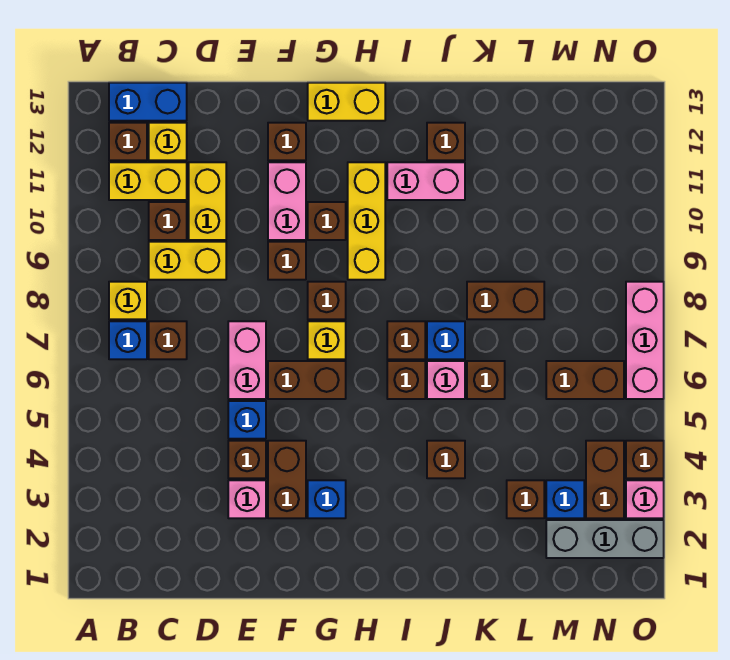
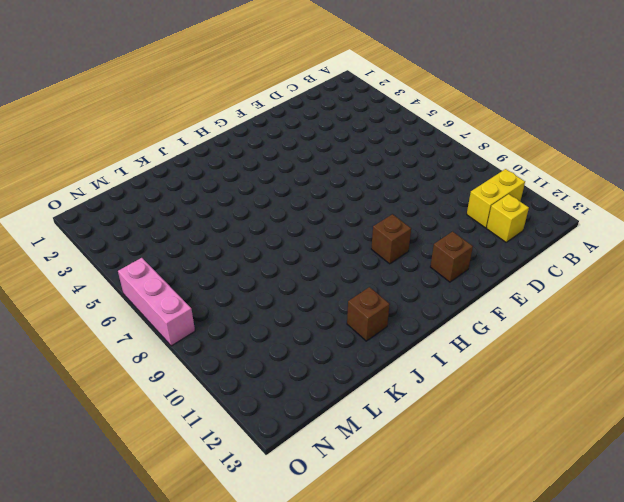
none -> blue 1x1 brick [109,321,147,359]
none -> yellow 1x1 brick [109,282,147,319]
none -> brown 1x1 brick [109,123,147,160]
none -> blue 1x2 brick [109,83,187,121]

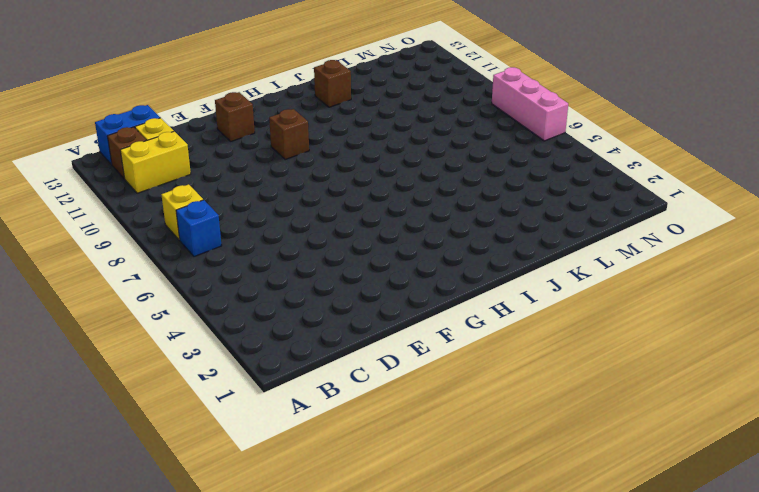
none -> brown 1x1 brick [149,321,187,359]
none -> yellow 1x2 brick [149,242,226,280]
none -> brown 1x1 brick [149,202,187,240]
none -> yellow 1x2 brick [189,162,226,240]

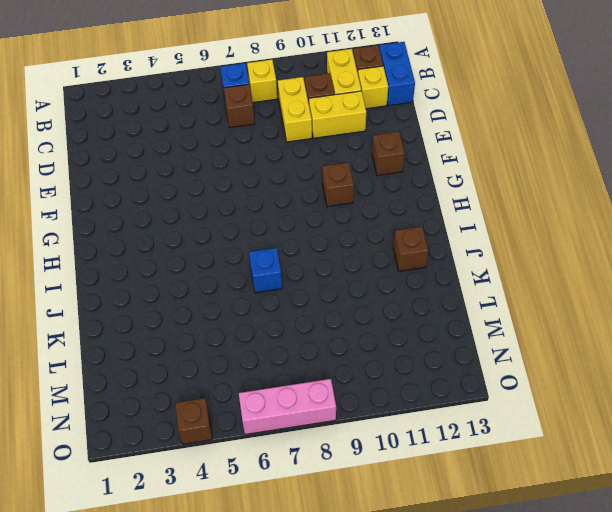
none -> pink 1x1 brick [228,480,266,518]
none -> brown 1x1 brick [228,441,266,478]
none -> blue 1x1 brick [228,401,266,439]
none -> pink 1x2 brick [228,321,266,399]

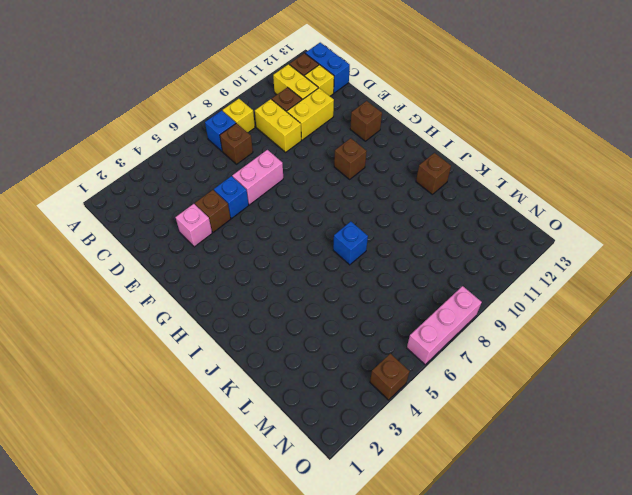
none -> brown 1x2 brick [268,441,306,518]
none -> brown 1x2 brick [268,361,346,399]
none -> brown 1x1 brick [268,242,306,280]
none -> pink 1x2 brick [268,162,306,240]

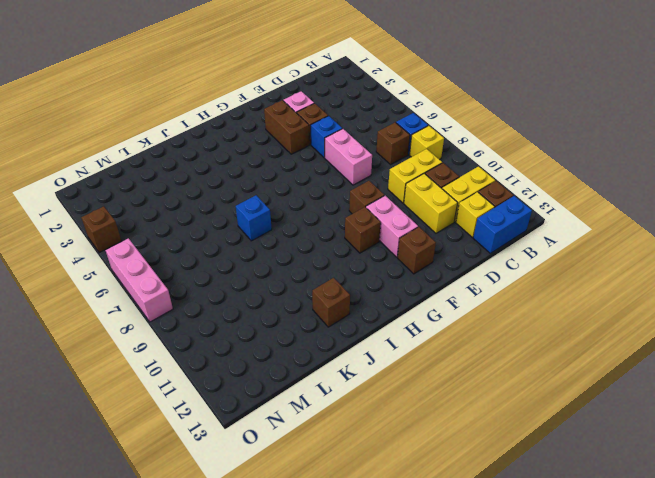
none -> brown 1x2 brick [268,361,346,399]
none -> blue 1x1 brick [308,480,346,518]
none -> yellow 1x1 brick [308,321,346,359]
none -> brown 1x1 brick [308,282,346,319]

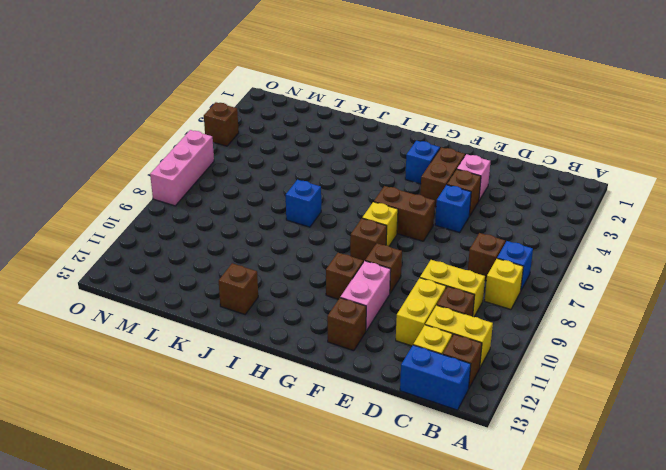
none -> pink 1x2 brick [228,321,266,399]
none -> yellow 1x2 brick [308,83,385,121]
none -> yellow 1x3 brick [348,162,385,280]
none -> brown 1x1 brick [387,361,425,399]

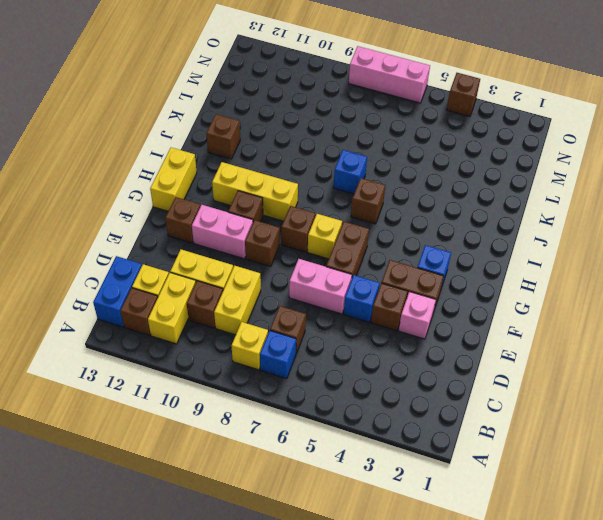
none -> brown 1x1 brick [387,321,425,359]
none -> pink 1x2 brick [387,162,465,200]
none -> brown 1x1 brick [427,441,465,478]
none -> pink 1x1 brick [427,361,465,399]

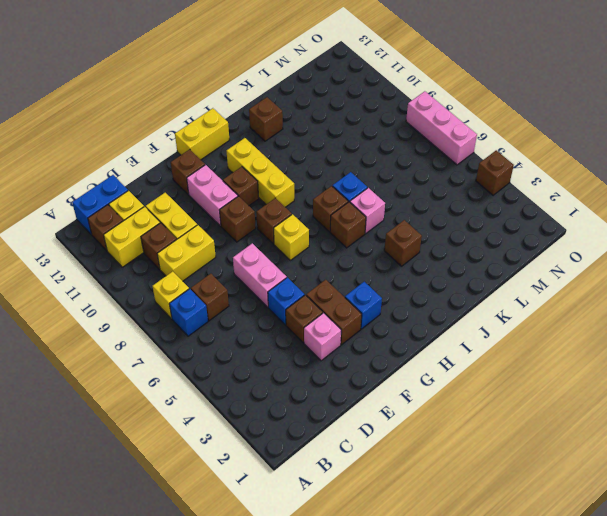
none -> brown 1x2 brick [268,361,346,399]
none -> pink 1x2 brick [387,162,465,200]
none -> brown 1x1 brick [467,361,505,399]
none -> brown 1x2 brick [467,282,544,319]

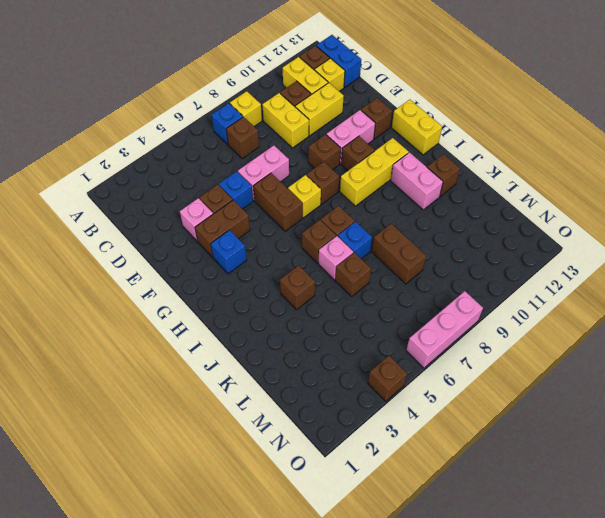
none -> brown 1x1 brick [507,480,544,518]
none -> grey 1x3 brick [546,520,664,558]
none -> blue 1x1 brick [546,480,584,518]
none -> brown 1x2 brick [546,361,624,399]

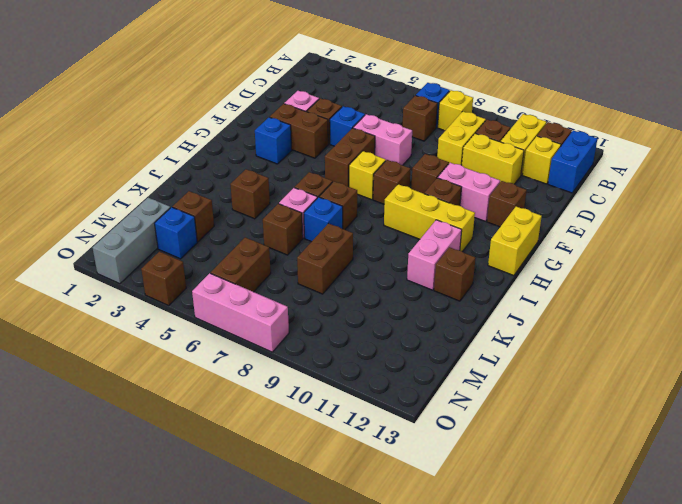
none -> brown 1x2 brick [586,441,624,518]
none -> pink 1x1 brick [626,480,664,518]

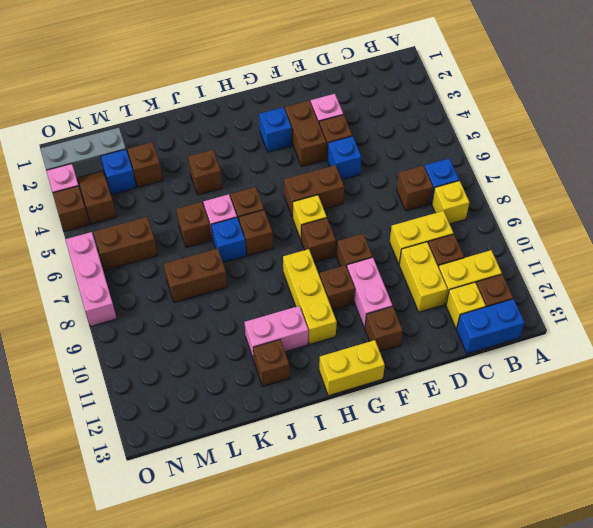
brown 1x2 slope [78,171,116,224] -> brown 1x2 brick [586,441,624,518]
none -> pink 1x2 brick [228,321,266,399]

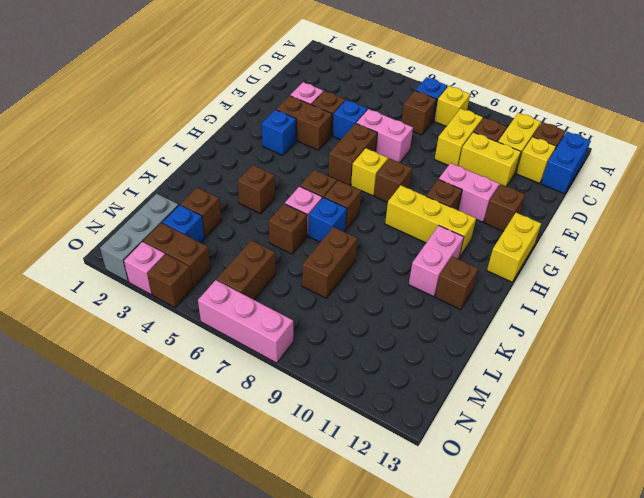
none -> brown 1x1 brick [268,242,306,280]

